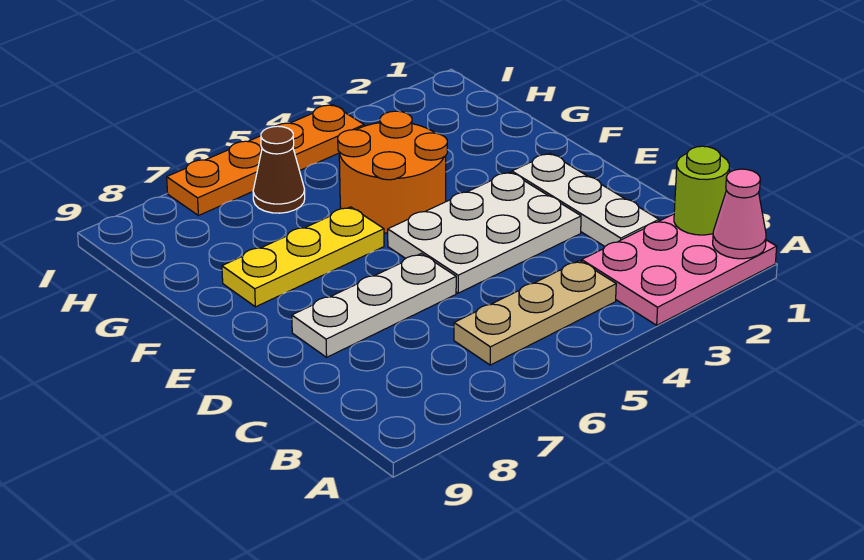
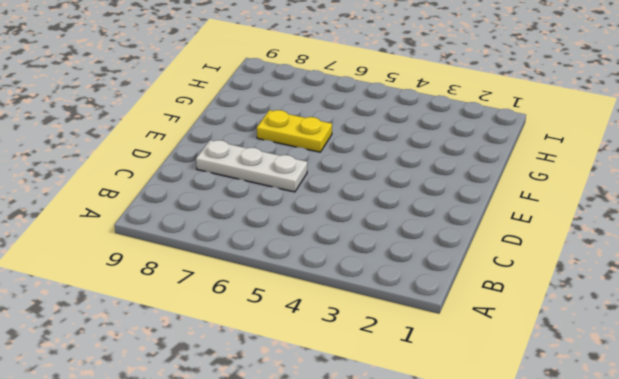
yellow 1x2 plate [257,110,332,152] -> yellow 1x3 plate [222,207,384,307]
none -> pink 2x3 plate [582,214,777,325]
none -> tan 1x3 plate [454,261,616,365]

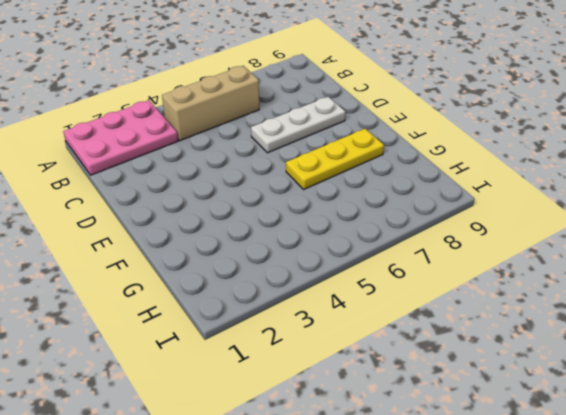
tan 1x3 brick [162,66,259,141] -> tan 1x3 plate [454,261,616,365]
none -> white 1x3 plate [512,153,659,246]
none -> white 2x3 plate [388,172,581,293]

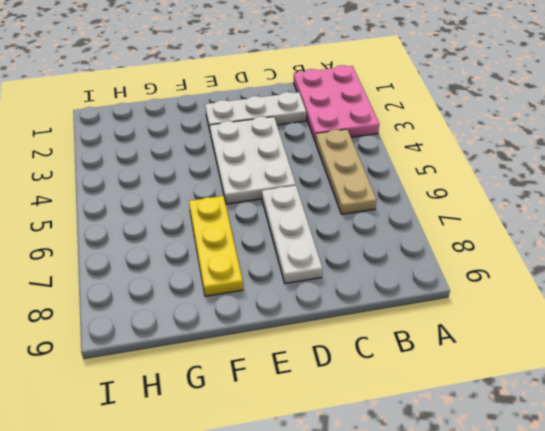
none -> orange 2x2 round brick [338,111,447,233]
none -> brown 1x1 cone [253,126,305,213]

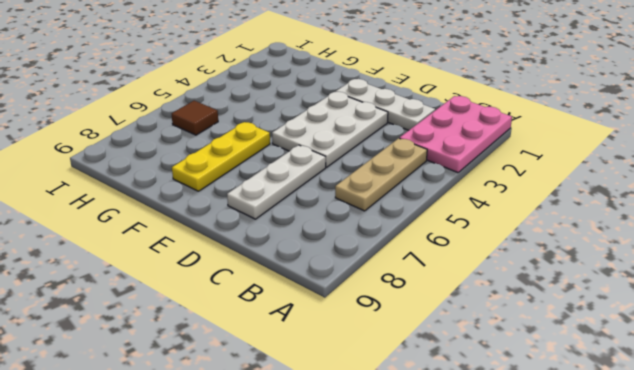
brown 1x1 tile [172,101,218,135] -> brown 1x1 cone [253,126,305,213]
none -> orange 2x2 round brick [338,111,447,233]
none -> orange 1x4 plate [167,105,364,216]

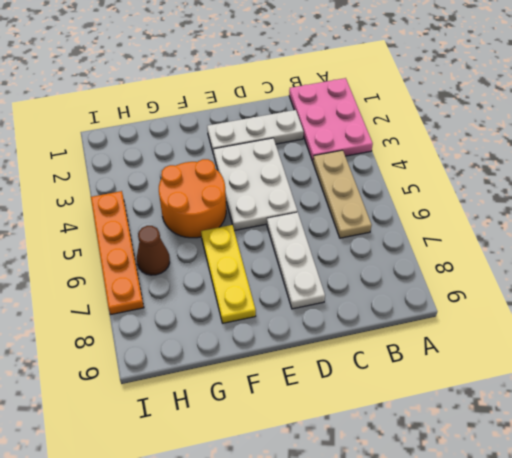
none -> pink 1x1 cone [713,169,766,259]
none -> lime 1x1 round brick [674,146,729,235]

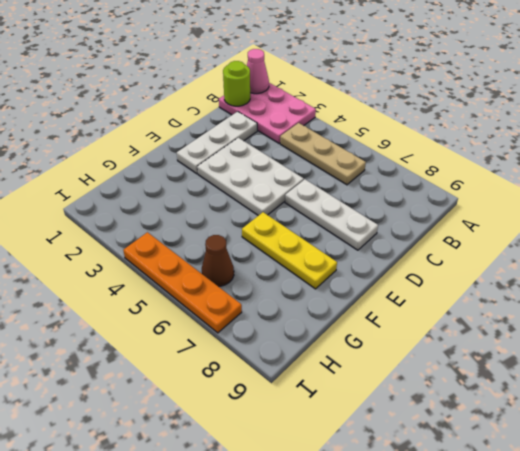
none -> orange 2x2 round brick [338,111,447,233]

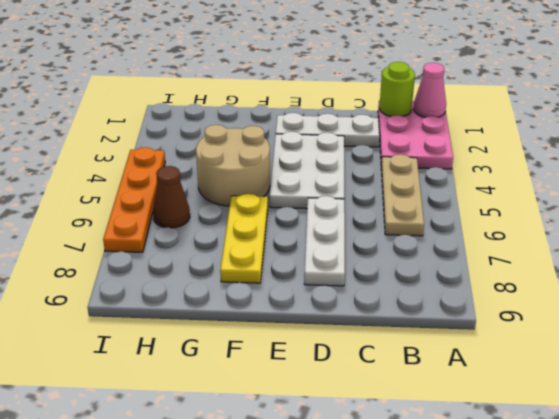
tan 2x2 round brick [196,125,270,206] -> orange 2x2 round brick [338,111,447,233]

